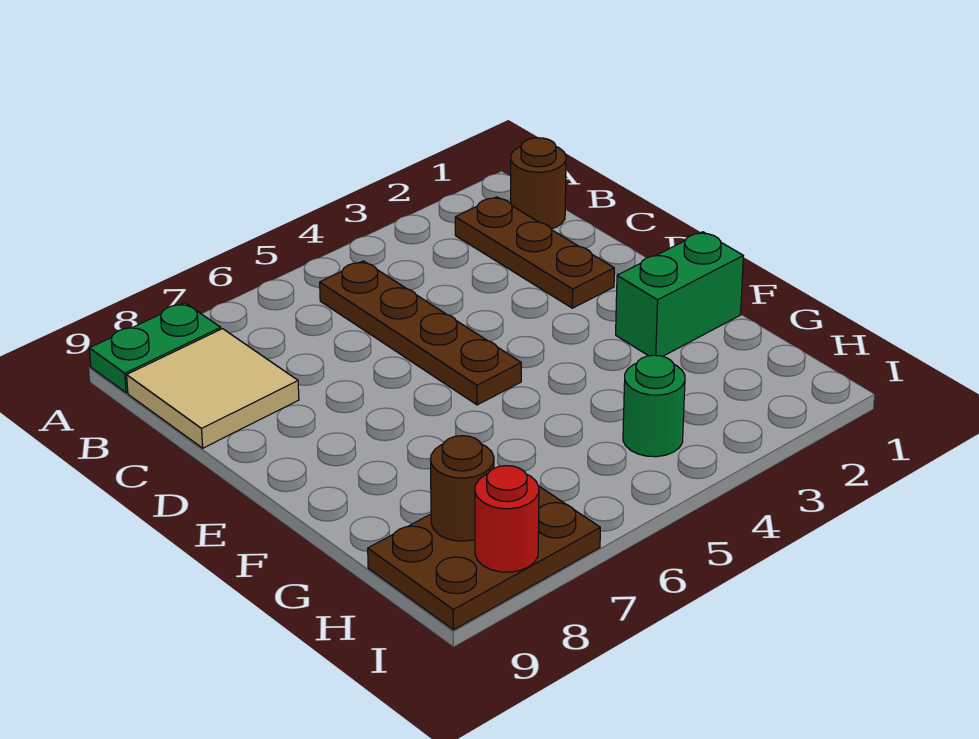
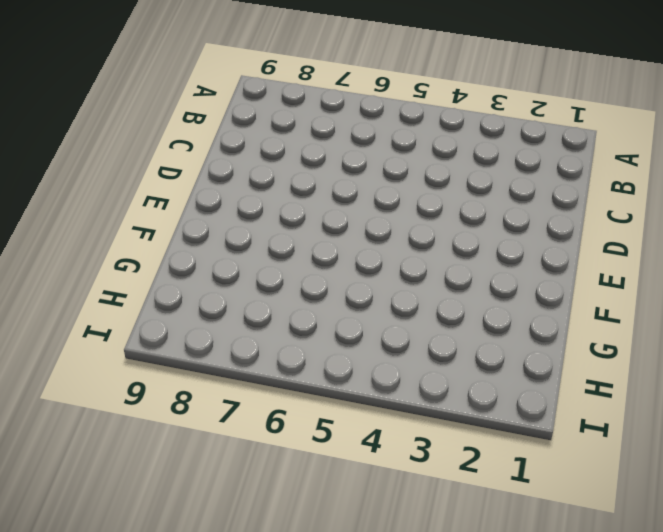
none -> green 1x2 plate [89,303,221,393]
none -> brown 1x1 round brick [511,138,566,229]

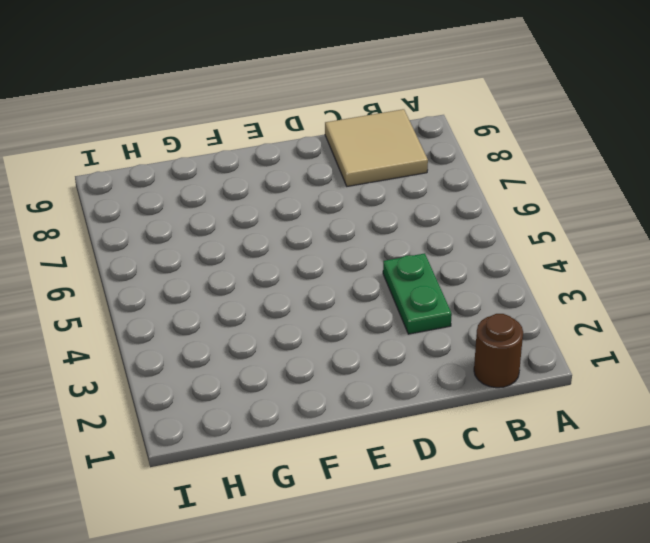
green 1x2 plate [383,253,452,334] -> green 1x2 plate moved to [89,303,221,393]
none -> brown 1x3 plate [455,197,614,308]
none -> brown 1x4 plate [320,261,521,405]

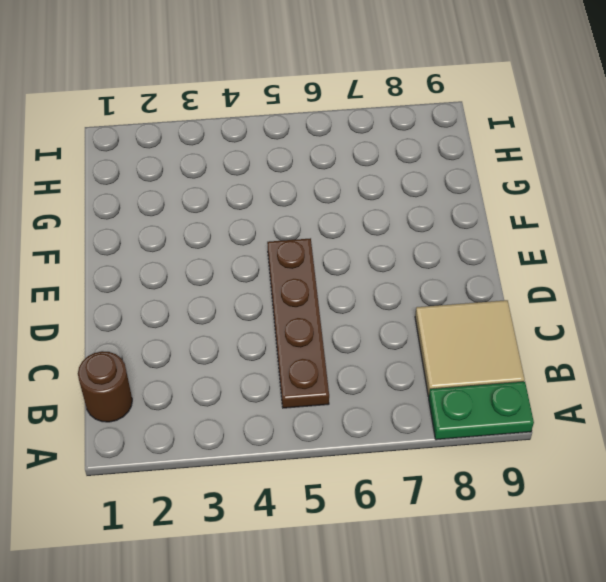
none -> brown 1x3 plate [455,197,614,308]
none -> green 1x2 brick [616,232,743,356]

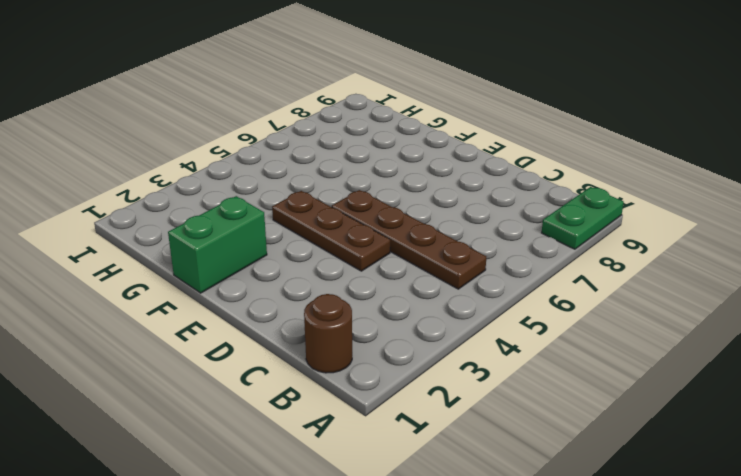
brown 1x3 plate [272,191,390,271] -> brown 1x3 plate moved to [455,197,614,308]
none -> tan 2x2 tile [127,329,299,448]
none -> green 1x1 round brick [623,355,685,457]

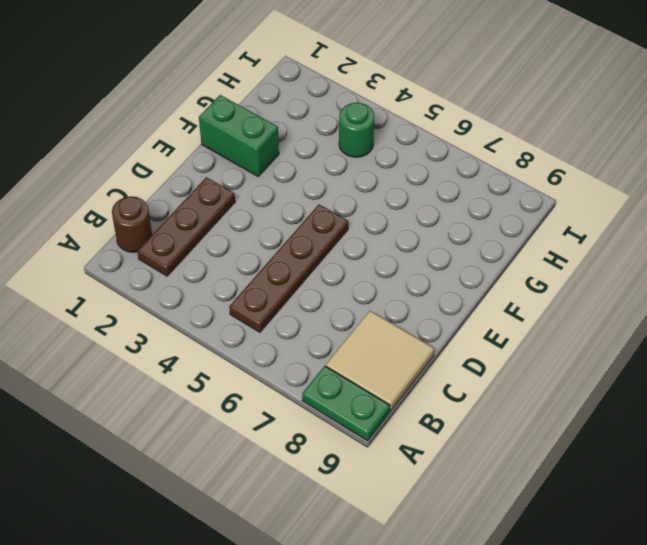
none -> brown 2x3 plate [368,486,600,630]
none -> brown 1x1 round brick [431,436,494,541]

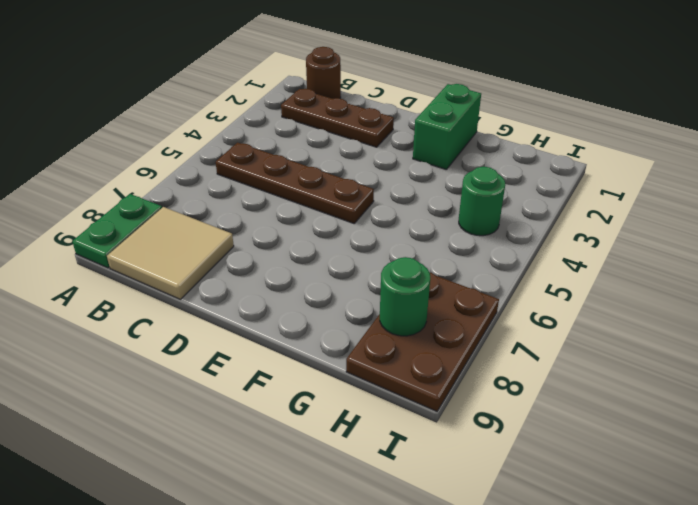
green 1x1 round brick [380,257,430,336] -> brown 1x1 round brick [431,436,494,541]
none -> red 1x1 round brick [475,466,539,572]

